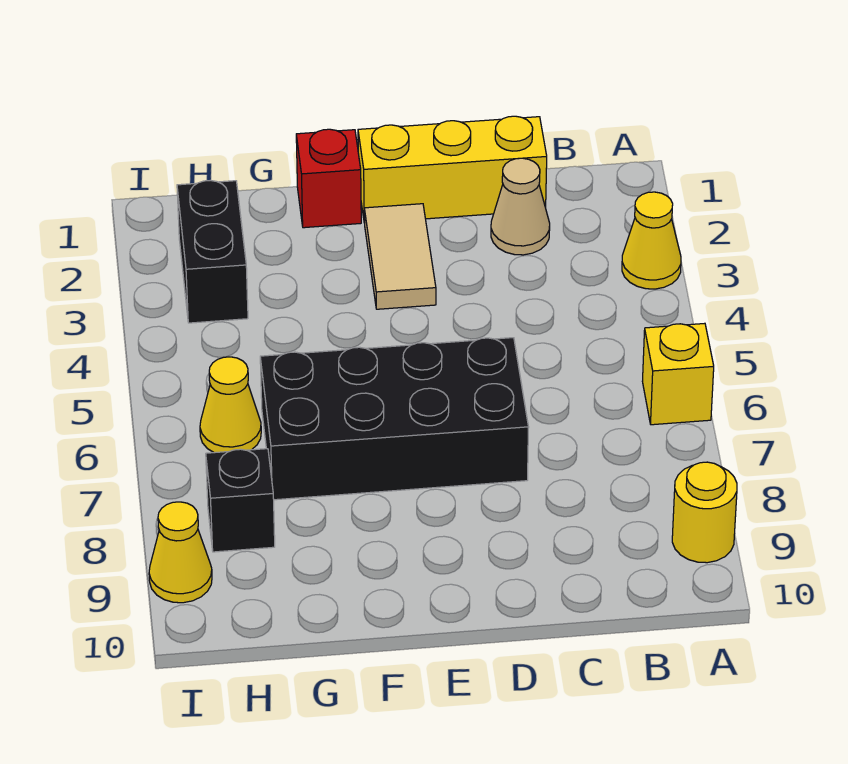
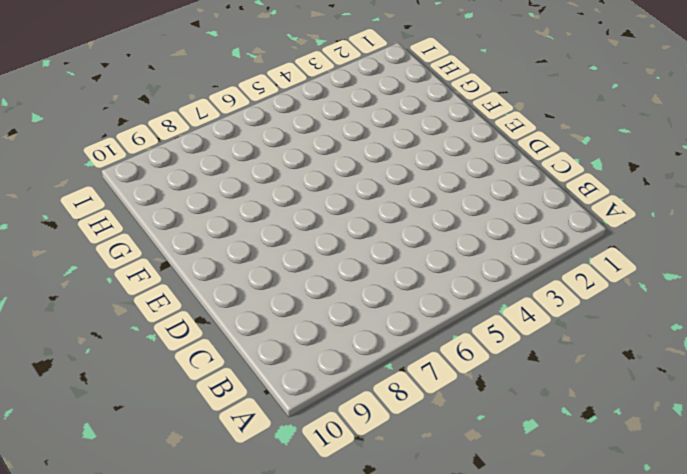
none -> yellow 1x1 cone [622,192,681,289]
none -> yellow 1x1 brick [642,323,714,425]
none -> yellow 1x1 round brick [672,462,737,563]

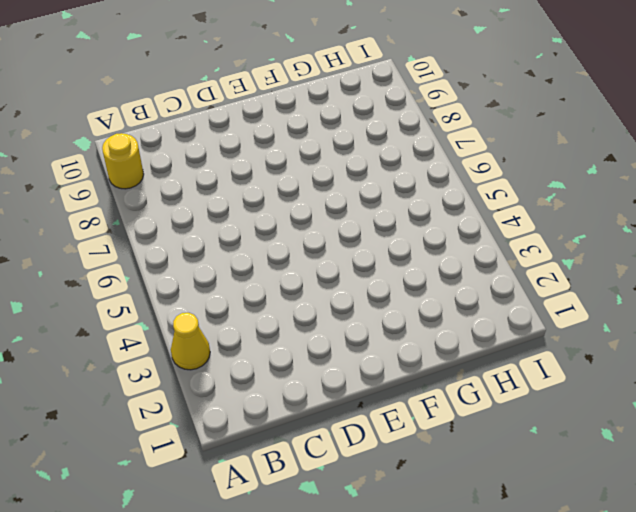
none -> yellow 1x1 brick [642,323,714,425]
none -> yellow 1x3 brick [358,116,547,223]
none -> tan 1x1 cone [491,158,550,255]

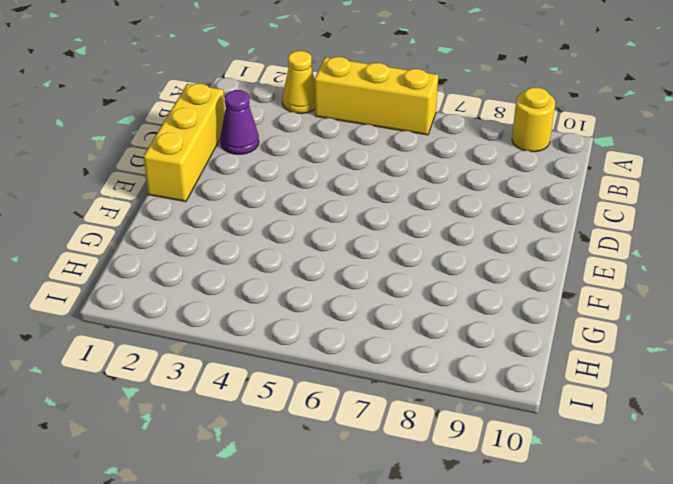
yellow 1x3 brick [315,57,438,135] -> yellow 1x1 brick [642,323,714,425]
purple 1x1 cone [220,90,259,154] -> tan 1x1 cone [491,158,550,255]
none -> black 2x4 brick [260,338,529,500]
none -> tan 1x2 tile [364,204,436,309]
none -> red 1x1 brick [296,129,361,228]

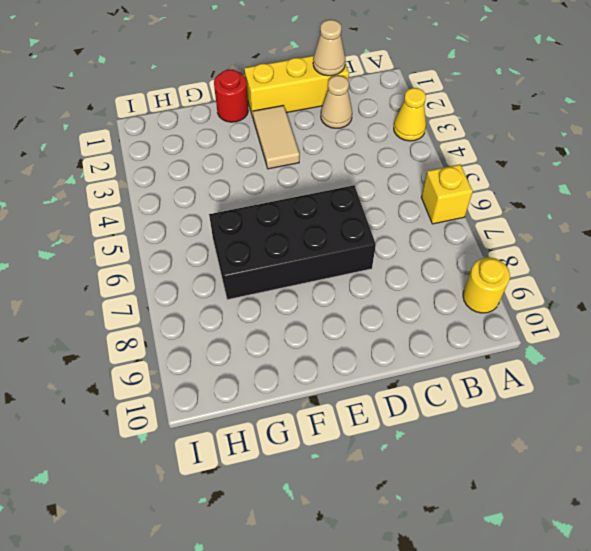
tan 1x1 cone [313,20,345,76] -> none
red 1x1 round brick [214,70,248,122] -> red 1x1 brick [296,129,361,228]
none -> black 1x2 brick [177,180,248,323]
none -> yellow 1x1 cone [200,357,261,453]
none -> black 1x1 brick [206,449,275,552]

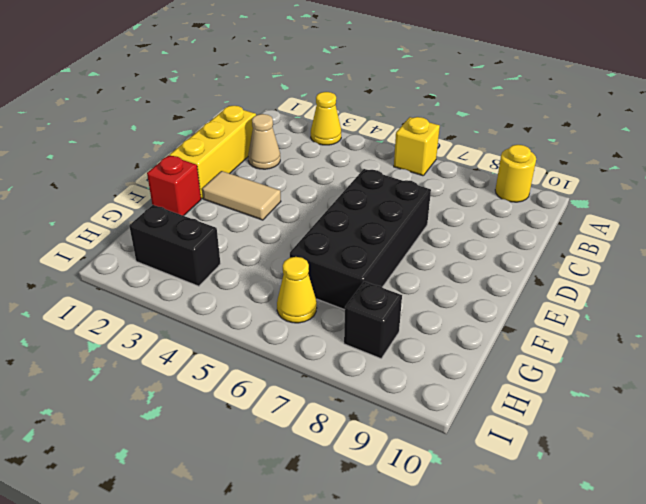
none -> yellow 1x1 cone [149,502,212,603]

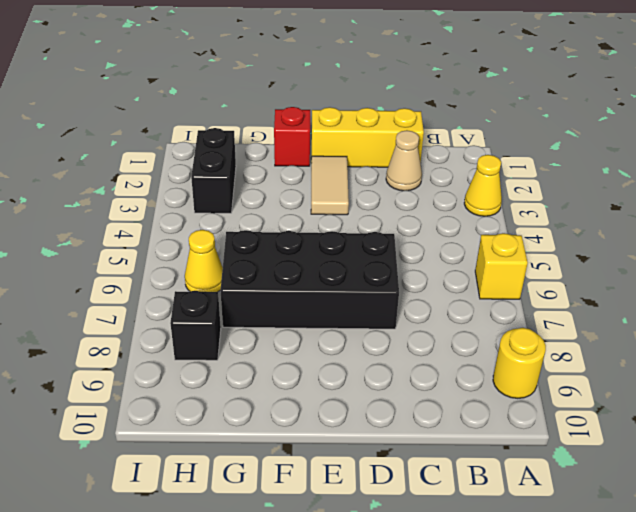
none -> yellow 1x1 cone [149,502,212,603]

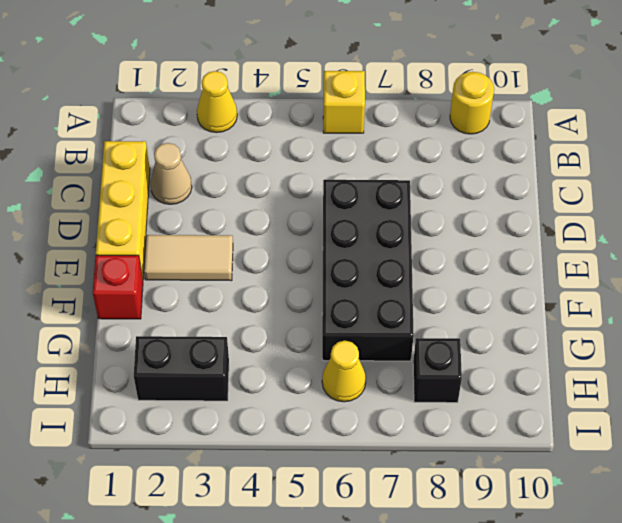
none -> yellow 1x1 cone [149,502,212,603]

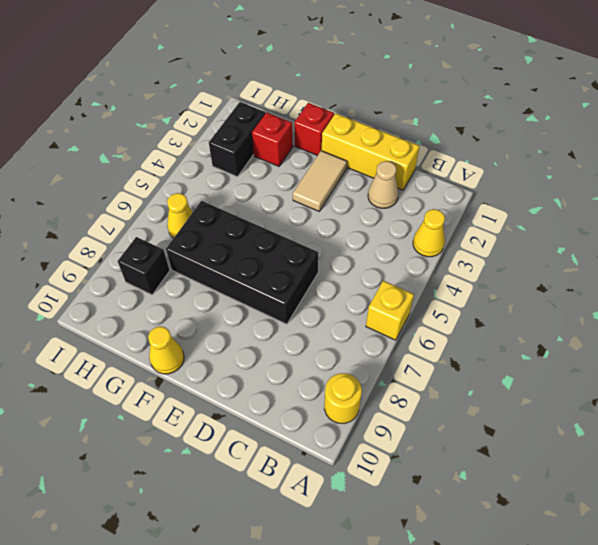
yellow 1x1 cone [148,326,184,374] -> yellow 1x1 cone moved to [149,502,212,603]
red 1x1 brick [252,112,293,166] -> none

